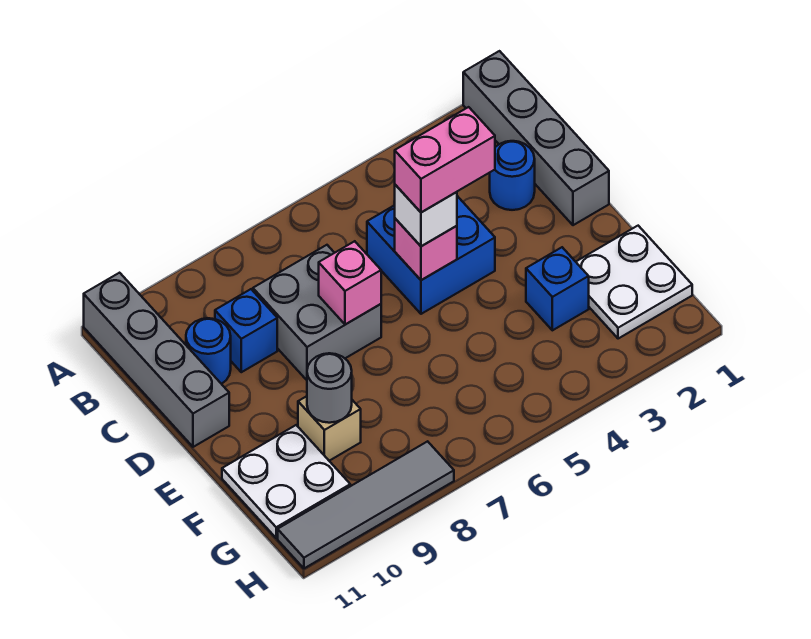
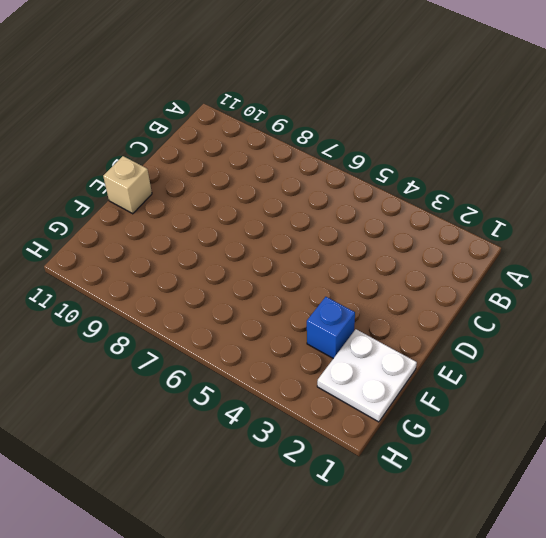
tan 1x1 brick [103,156,152,214] -> tan 1x1 brick moved to [298,396,361,461]
none -> grey 1x4 brick [463,51,609,225]
none -> grey 1x4 brick [84,273,229,447]
none -> blue 1x1 round brick [490,141,535,210]

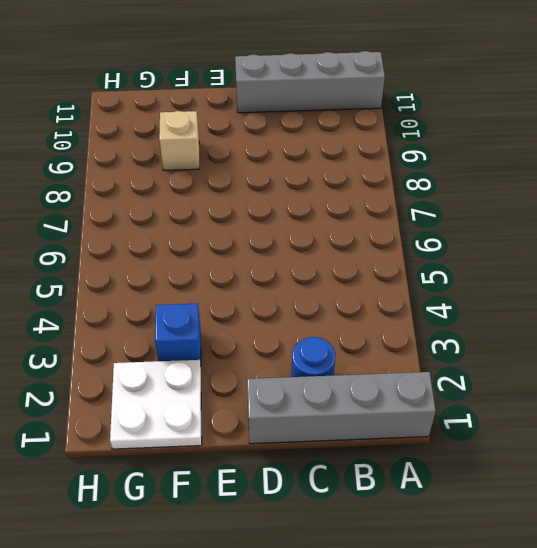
none -> blue 2x2 brick [367,196,495,314]
none -> grey 2x2 brick [253,245,381,380]
none -> blue 1x1 brick [215,289,277,372]

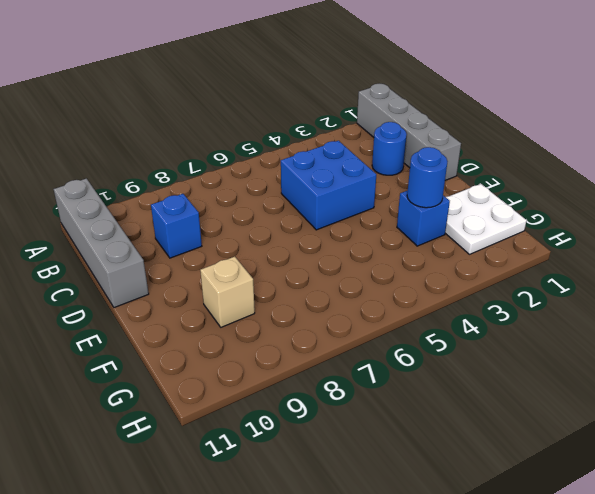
blue 1x1 round brick [407,147,448,208] -> blue 1x1 round brick moved to [186,318,231,384]
none -> grey 2x2 brick [253,245,381,380]
none -> white 2x2 plate [222,425,350,538]
none -> grey 1x4 tile [278,441,454,568]

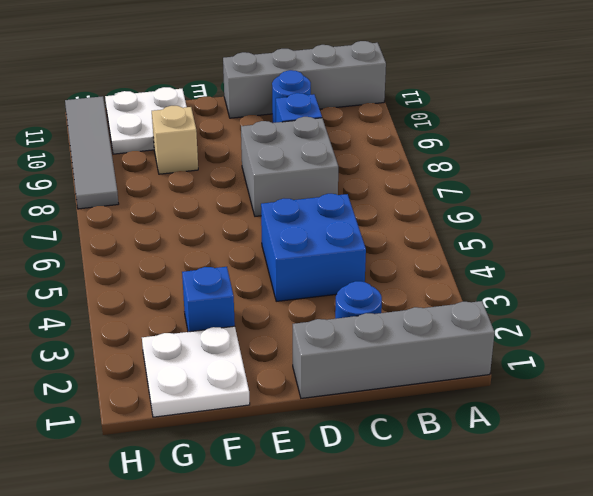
none -> pink 1x1 brick [395,219,457,280]
none -> pink 1x1 brick [319,241,381,325]
none -> grey 1x1 round brick [307,353,352,423]

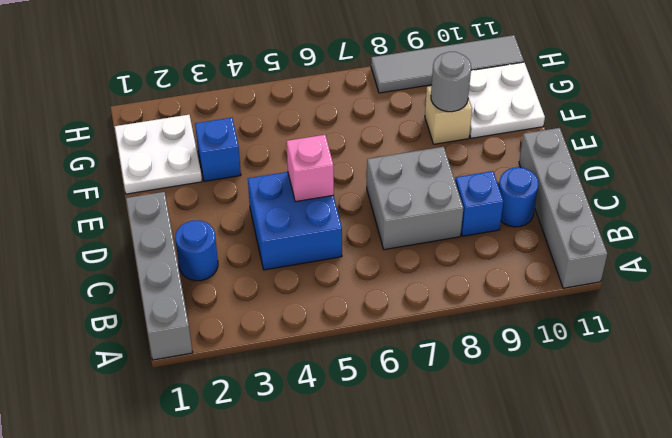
none -> pink 1x1 brick [319,241,381,325]
none -> white 1x1 brick [395,185,457,246]
none -> pink 1x2 brick [395,107,495,212]

